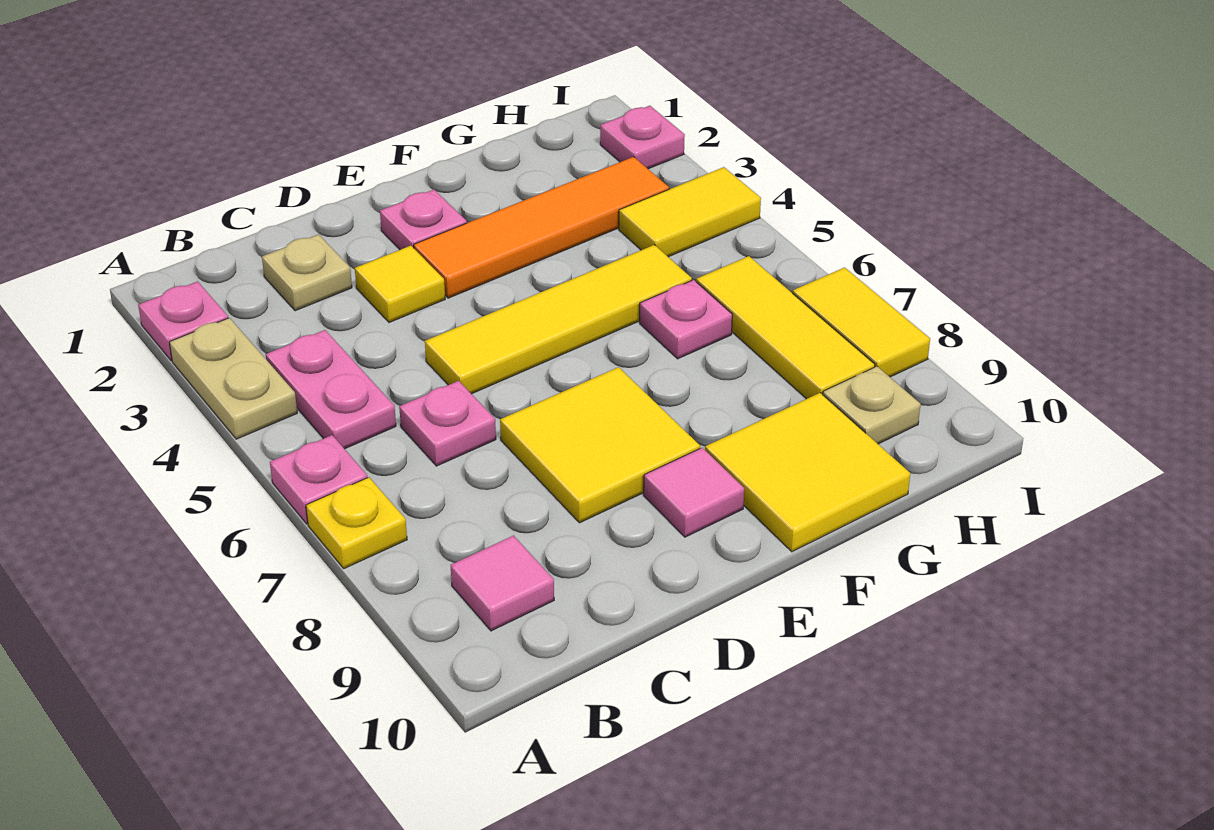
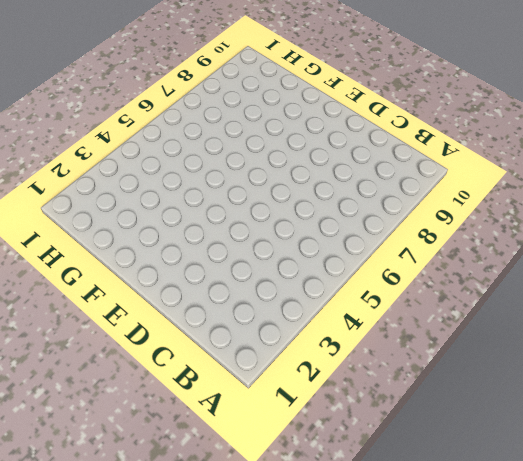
none -> pink 1x1 plate [138,281,228,361]
none -> tan 1x2 plate [169,318,297,439]
none -> pink 1x1 plate [270,435,368,524]

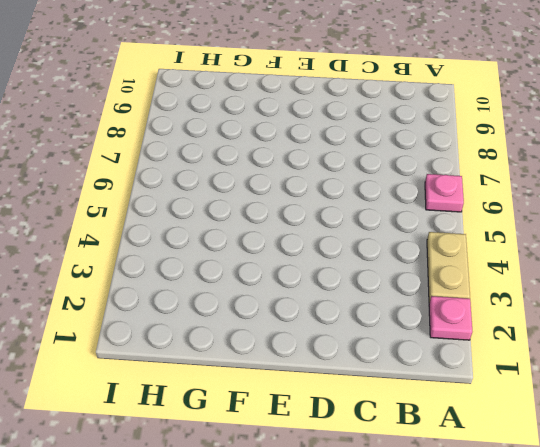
none -> yellow 1x1 plate [306,477,407,568]
none -> pink 1x2 plate [266,330,396,449]
none -> pink 1x1 tile [451,536,554,631]

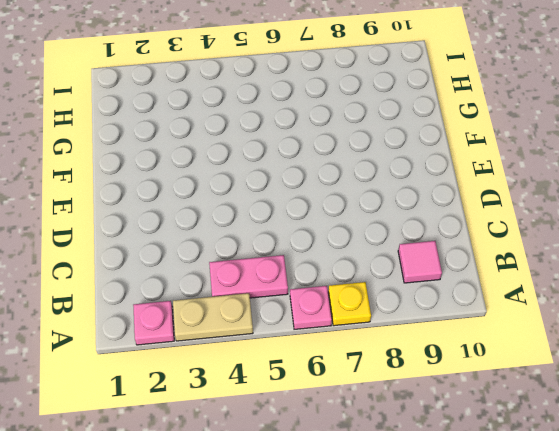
none -> tan 1x1 plate [262,234,352,311]
none -> pink 1x1 plate [399,381,496,466]
none -> yellow 1x1 tile [355,246,445,322]

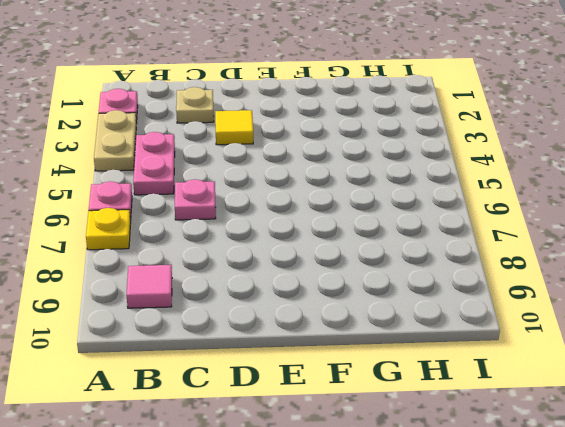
none -> yellow 1x4 tile [425,245,692,394]
none -> yellow 2x2 tile [500,367,700,523]
none -> pink 1x1 plate [380,190,467,250]

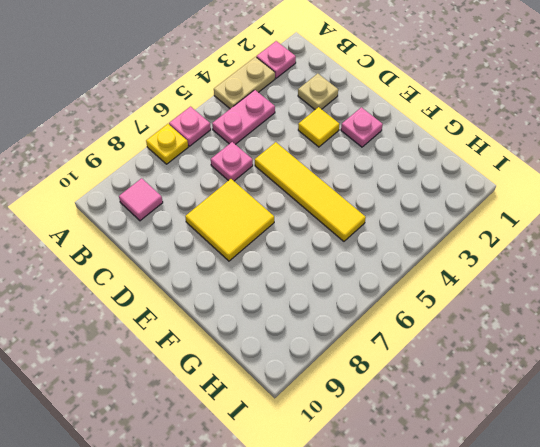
none -> orange 1x4 tile [414,157,669,298]
none -> pink 1x1 tile [644,448,744,537]
none -> yellow 2x2 tile [705,393,910,552]

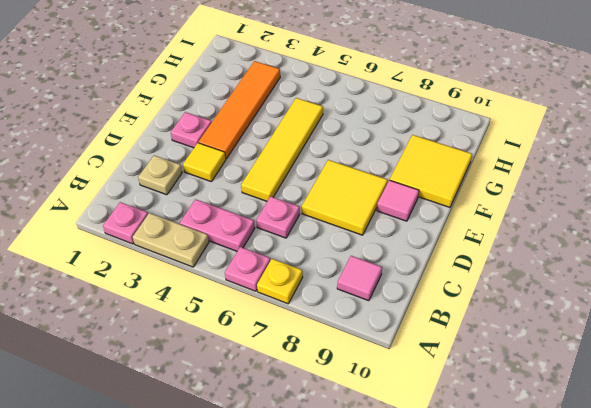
none -> pink 1x1 plate [640,280,732,359]
none -> yellow 1x2 tile [619,167,761,257]
none -> yellow 1x3 tile [696,256,875,399]

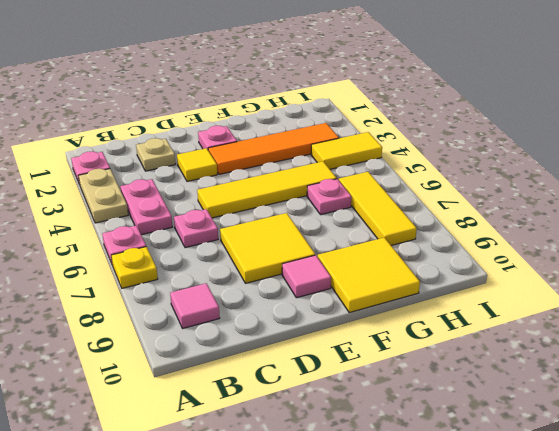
none -> tan 1x1 plate [823,366,921,444]
none -> pink 1x1 plate [600,106,685,169]
none -> yellow 1x2 tile [793,267,930,377]

